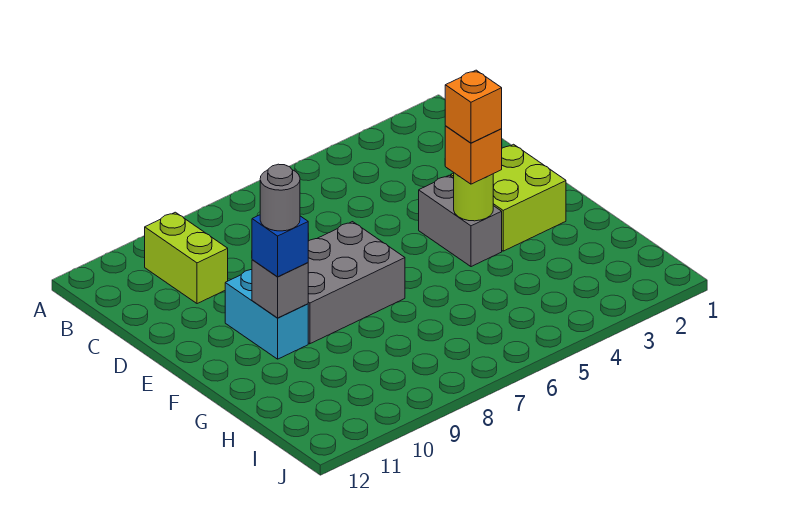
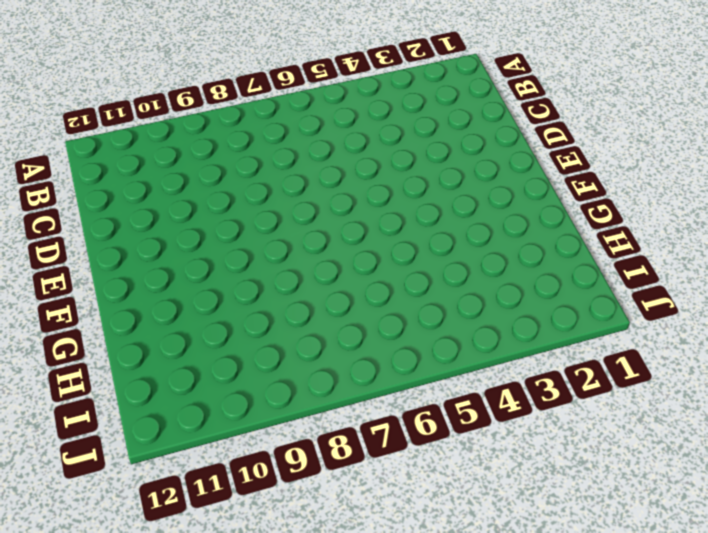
none -> lime 1x2 brick [145,212,228,304]
none -> lime 2x2 brick [451,144,566,251]

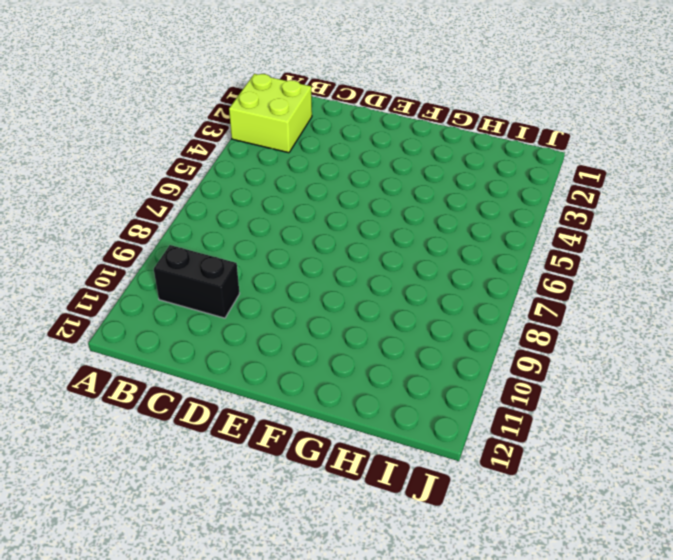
lime 2x2 brick [229,74,312,153] -> lime 2x2 brick moved to [451,144,566,251]
black 1x2 brick [154,245,240,318] -> lime 1x2 brick [145,212,228,304]
none -> grey 1x2 brick [419,175,502,267]
none -> grey 2x3 brick [308,222,405,344]

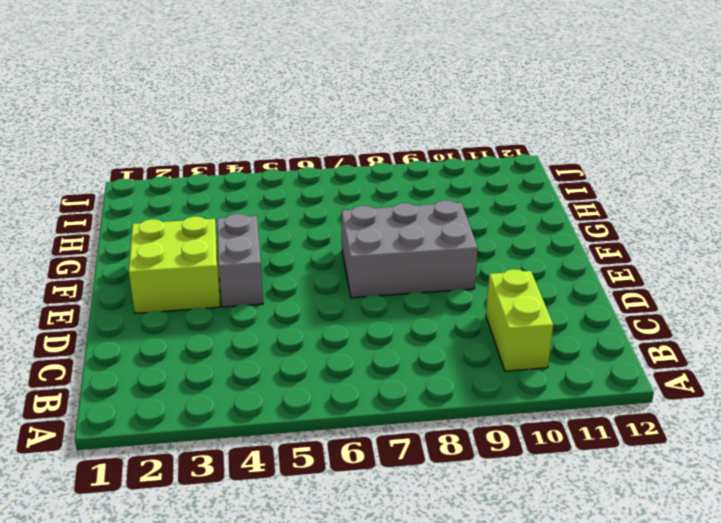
none -> cyan 1x2 brick [225,270,308,359]
none -> lime 1x1 round brick [454,173,493,221]

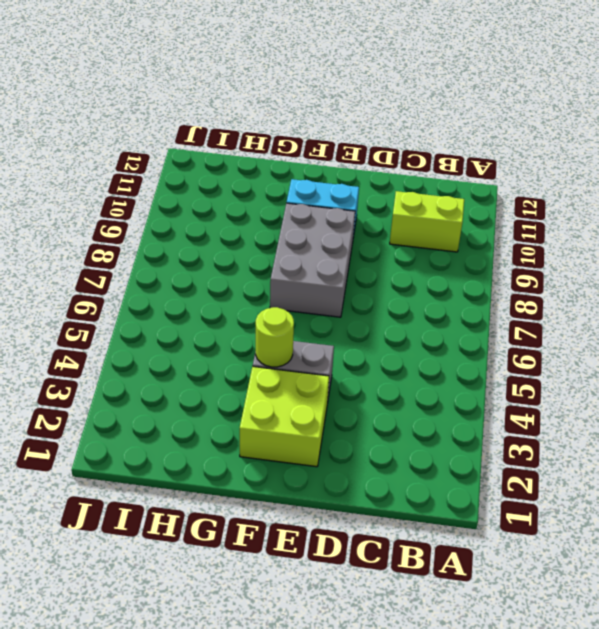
none -> grey 1x1 brick [252,260,308,318]
none -> orange 1x1 brick [445,126,502,184]

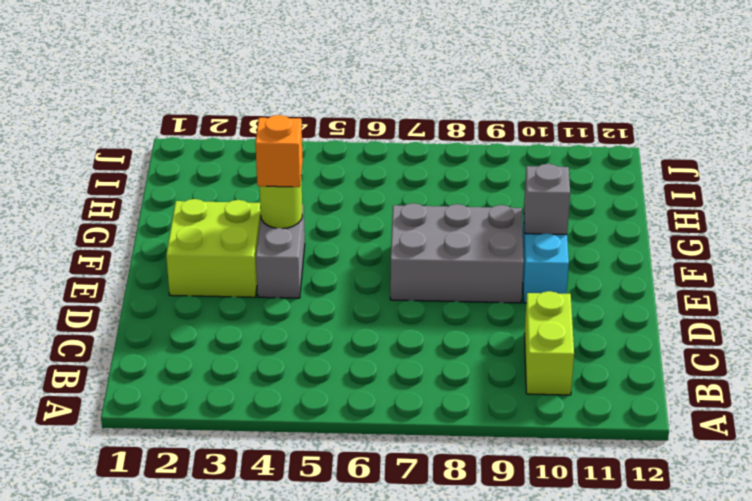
none -> blue 1x1 brick [252,215,308,277]
none -> orange 1x1 brick [445,70,502,143]

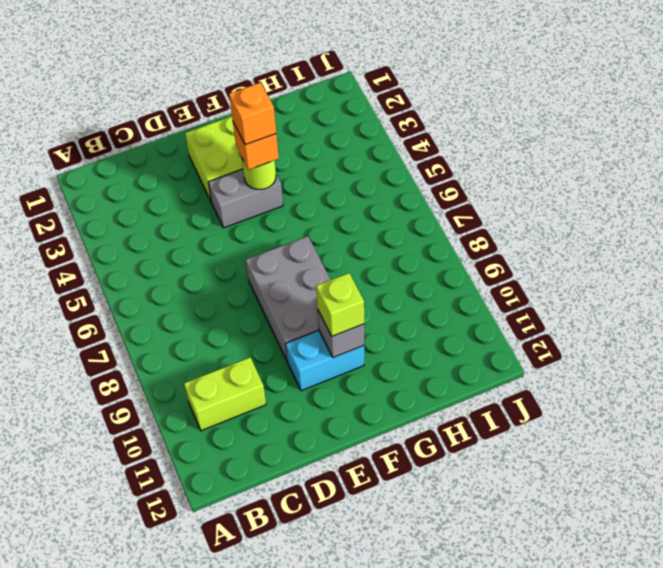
lime 1x1 brick [316,273,364,336] -> blue 1x1 brick [252,215,308,277]
none -> grey 1x1 round brick [260,164,300,231]

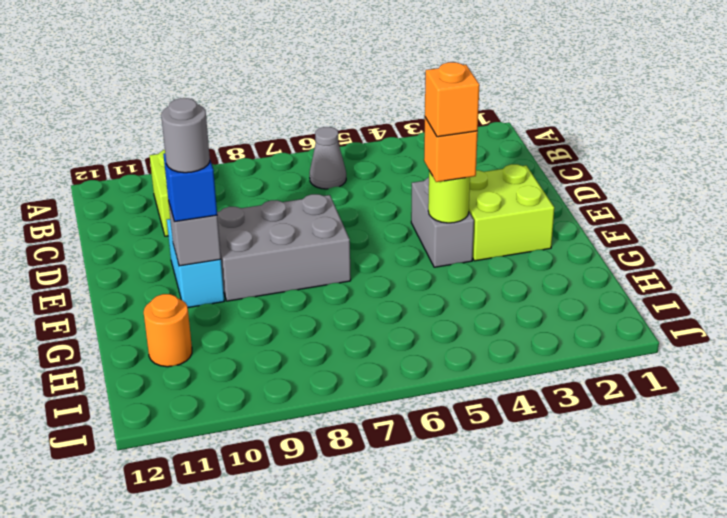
grey 1x1 cone [310,127,346,189] -> none
orange 1x1 round brick [144,294,192,367] -> none

